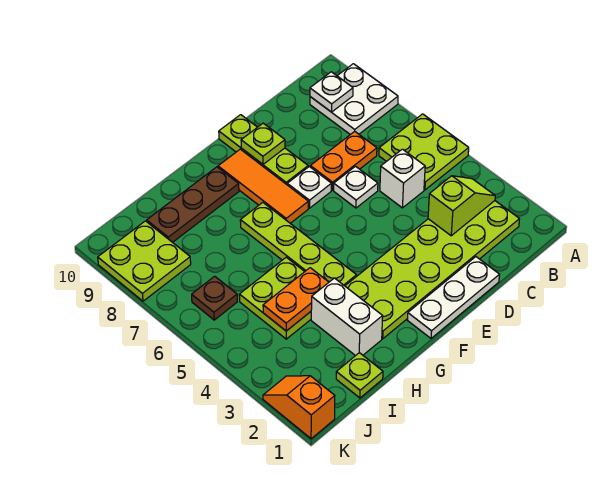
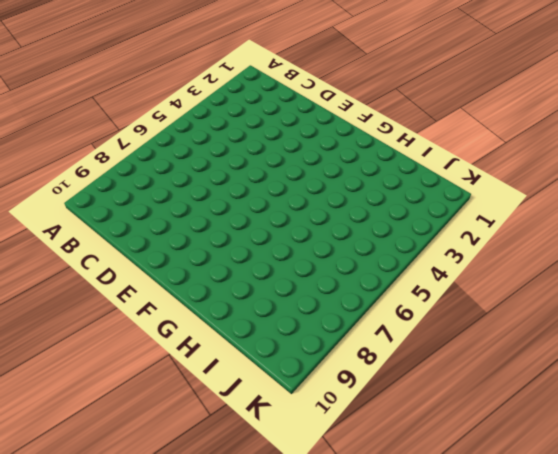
none -> lime 2x2 plate [379,114,469,190]
none -> white 2x2 plate [310,64,398,135]
none -> lime 2x6 plate [345,201,519,339]

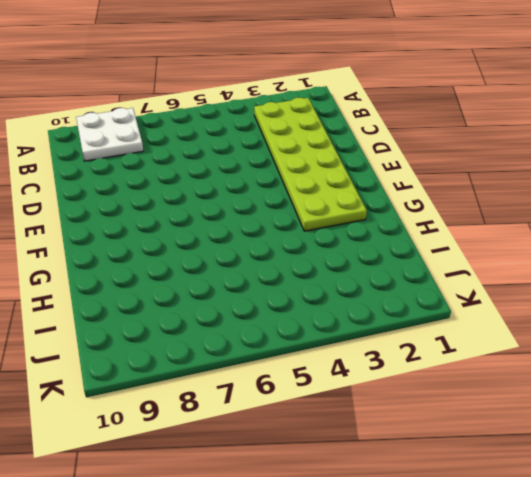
none -> lime 2x2 plate [379,114,469,190]
none -> white 1x1 brick [380,149,425,208]
none -> orange 1x2 plate [310,131,377,190]

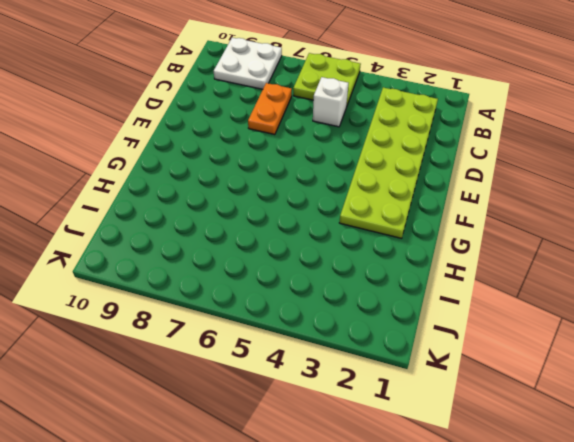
none -> white 1x3 plate [408,257,500,338]
none -> white 1x1 plate [334,166,378,208]
none -> white 1x1 plate [287,167,332,208]

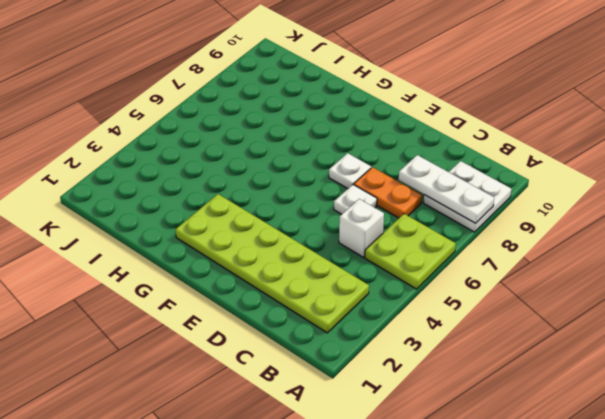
white 1x3 plate [399,155,494,223] -> white 1x3 plate moved to [408,257,500,338]
none -> lime 1x3 plate [219,115,308,184]
none -> orange 1x3 tile [218,149,308,223]
none -> lime 1x4 plate [240,203,357,286]

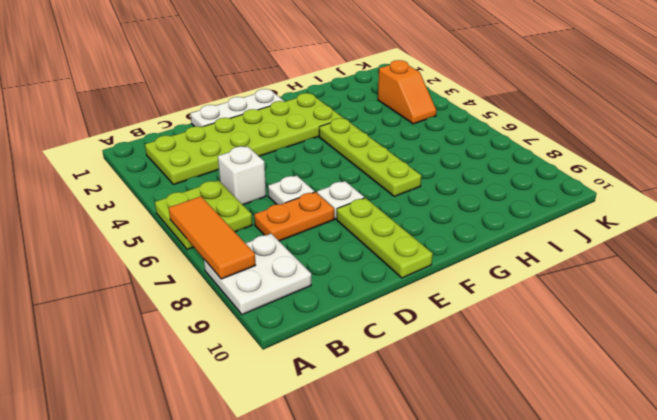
orange 1x3 tile [169,197,255,279] -> orange 1x3 tile moved to [218,149,308,223]
orange 1x2 slope [378,60,436,124] -> orange 1x2 slope moved to [263,376,335,439]
none -> brown 1x3 plate [147,167,239,242]
none -> white 1x2 brick [311,278,383,356]
none -> lime 2x2 plate [239,257,311,339]

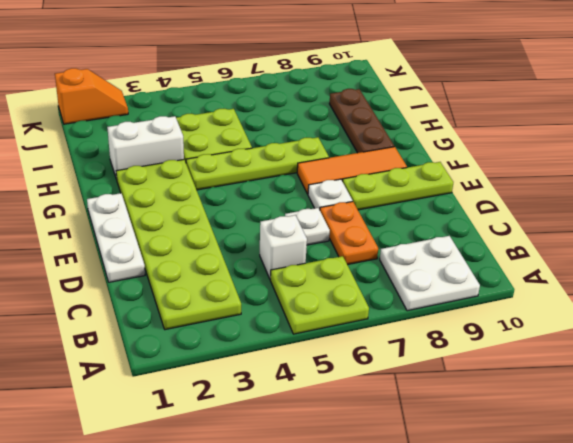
none -> lime 1x1 plate [336,353,383,398]
none -> brown 1x1 plate [192,276,237,320]
none -> lime 2x2 plate [98,221,191,301]

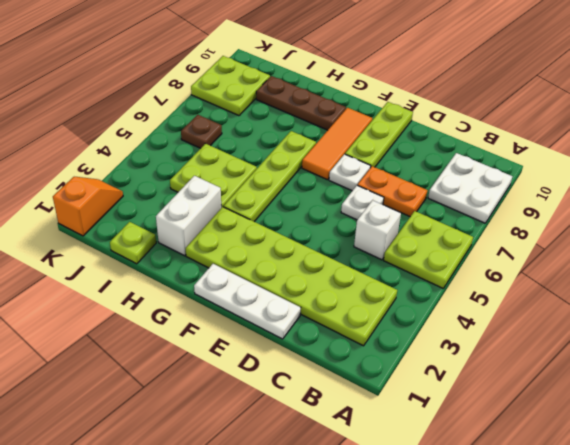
none -> lime 1x2 slope [428,176,495,236]
none -> white 1x1 plate [310,72,353,112]
none -> lime 1x1 plate [241,123,285,164]

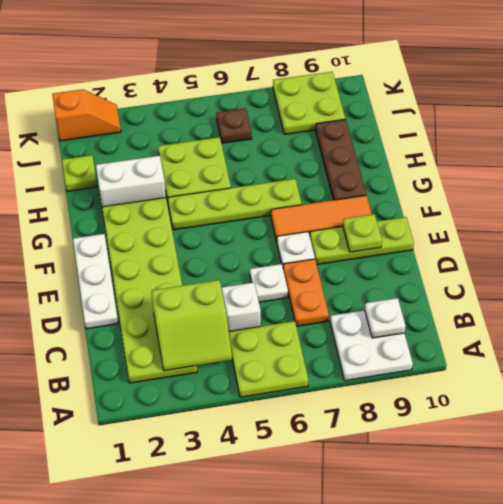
lime 2x2 slope [152,280,232,371] -> lime 1x2 slope [428,176,495,236]
none -> orange 1x2 plate [263,268,329,331]

